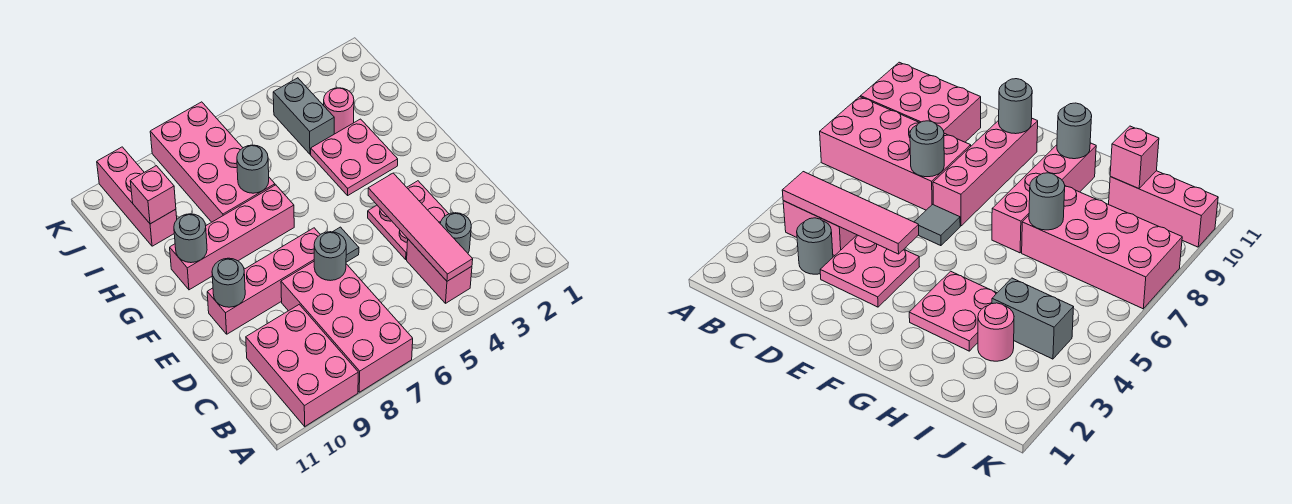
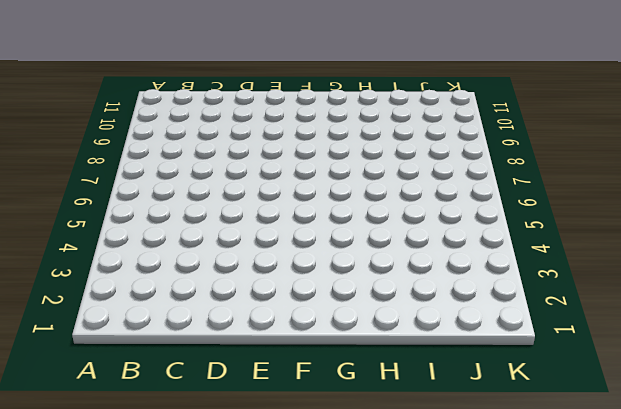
none -> pink 2x4 brick [281,262,413,392]
none -> pink 2x3 brick [246,304,358,426]
none -> pink 1x2 brick [407,239,472,303]

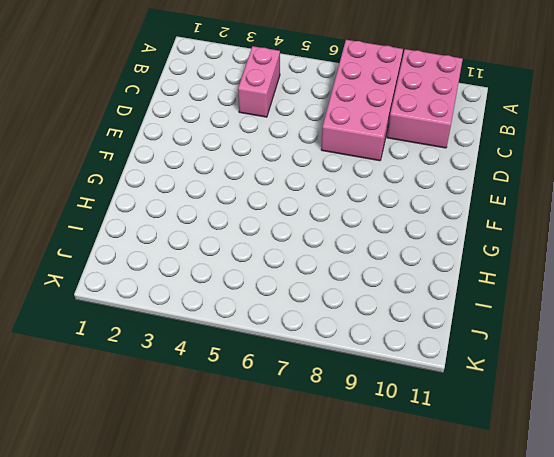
none -> grey 1x1 round brick [440,213,471,253]
none -> pink 2x2 plate [368,181,449,259]
none -> grey 1x1 tile [333,227,359,262]

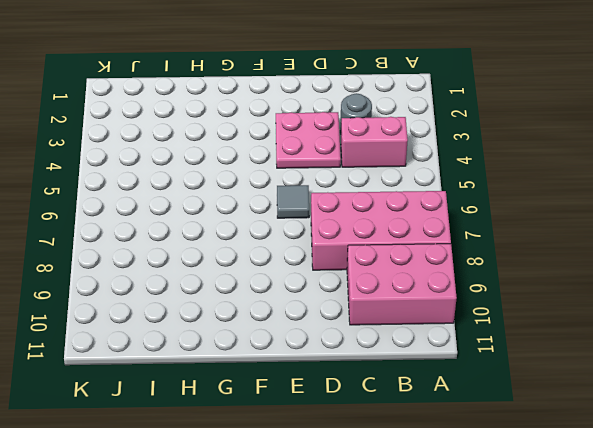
none -> pink 1x4 brick [207,228,320,334]
none -> pink 2x2 plate [311,119,398,195]
none -> pink 1x4 brick [170,185,294,290]

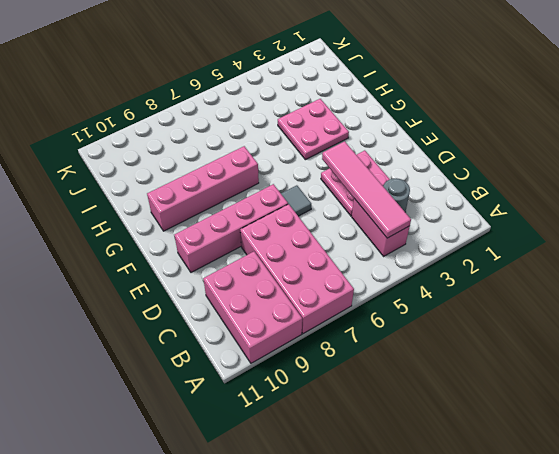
none -> pink 2x4 brick [150,102,275,222]
none -> pink 1x1 round brick [324,88,354,134]
none -> grey 1x2 brick [273,78,334,154]

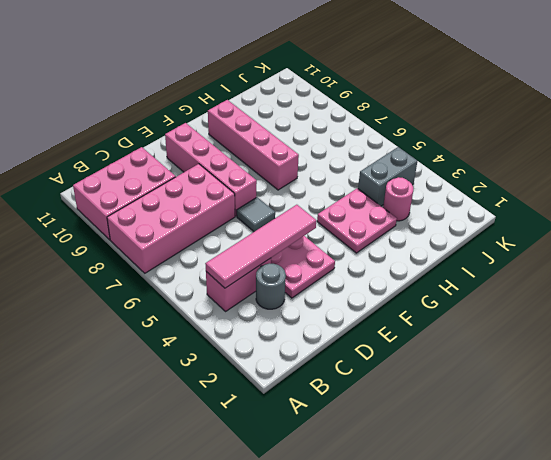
none -> pink 2x4 brick [150,102,275,222]
none -> pink 1x3 brick [97,147,177,246]
none -> grey 1x1 round brick [314,232,346,281]

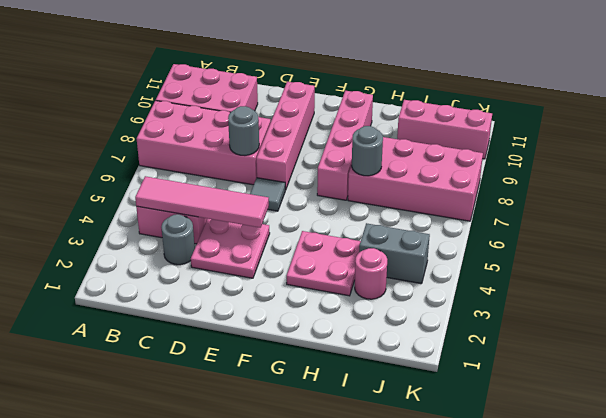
none -> grey 1x1 round brick [212,258,245,307]
none -> grey 1x1 round brick [174,214,207,263]
none -> pink 1x1 brick [130,166,176,224]

